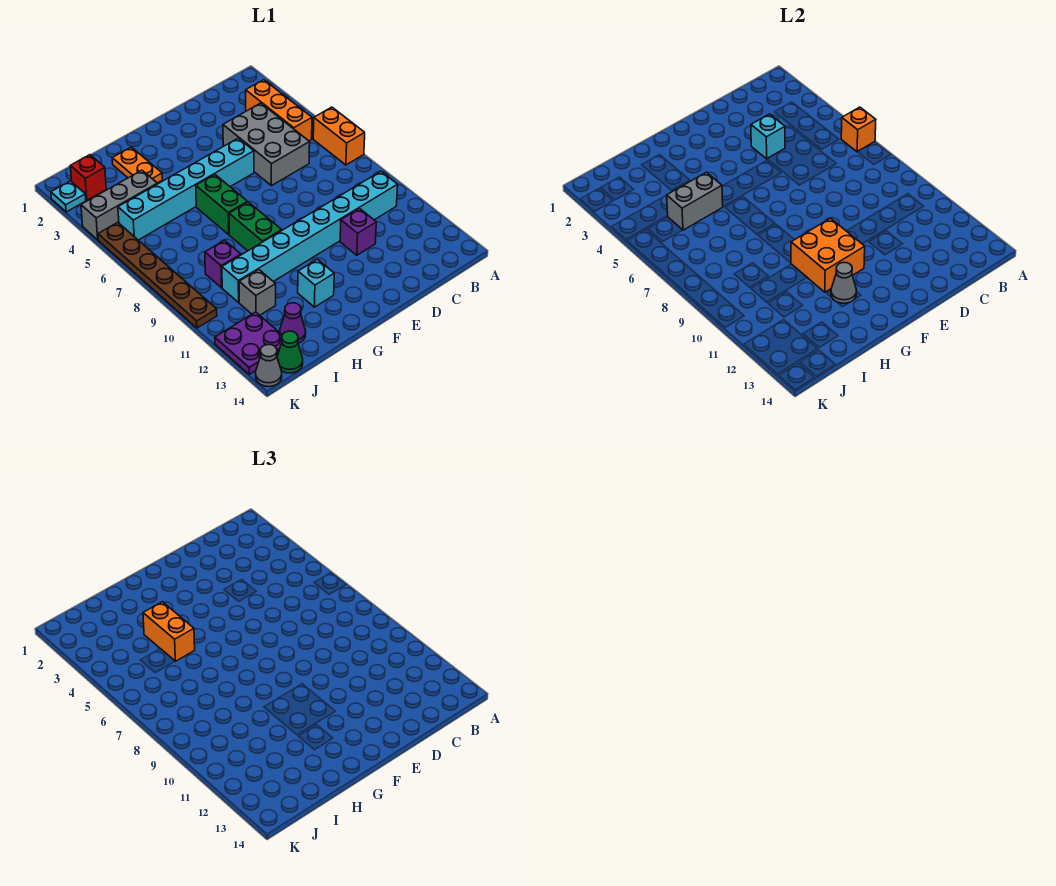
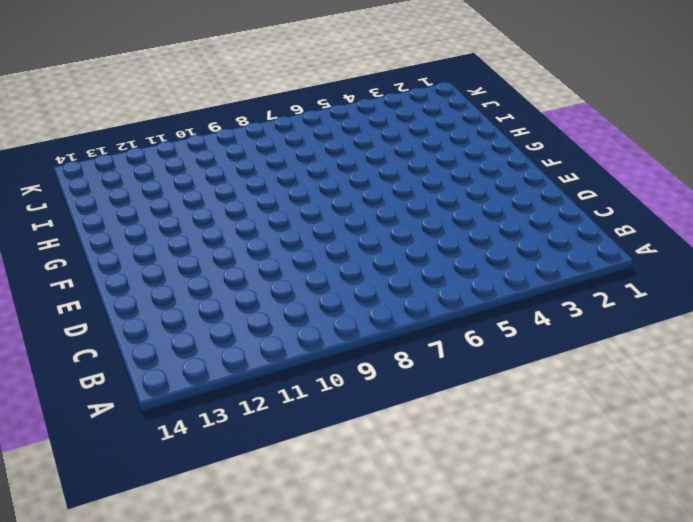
none -> orange 1x2 brick [313,107,365,165]
none -> orange 1x3 brick [246,80,312,141]
none -> cyan 1x8 brick [222,171,398,302]

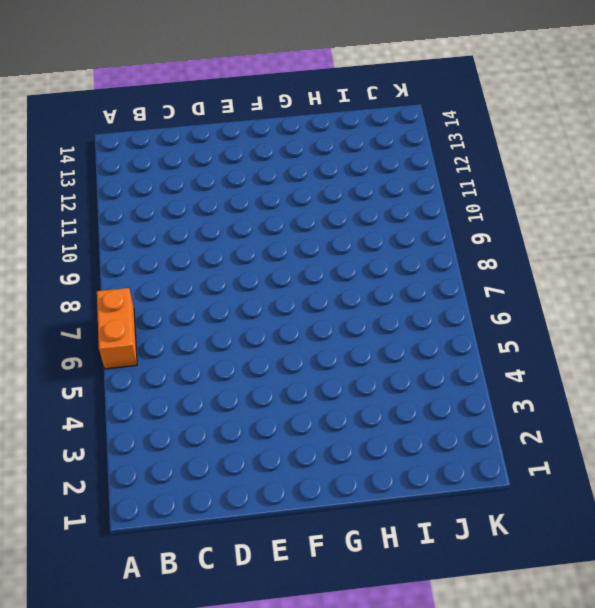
none -> orange 1x3 brick [246,80,312,141]
none -> cyan 1x8 brick [222,171,398,302]
none -> grey 2x3 brick [223,103,310,186]

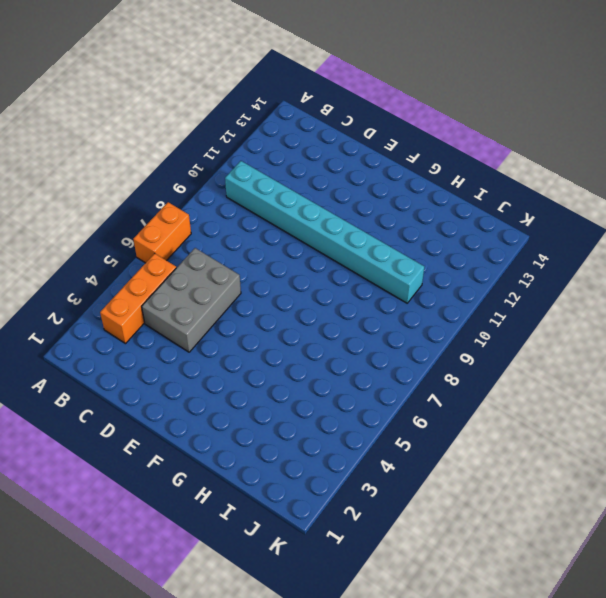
none -> purple 1x1 brick [340,209,376,255]
none -> cyan 1x6 brick [118,138,254,240]
none -> green 1x2 brick [196,175,248,234]

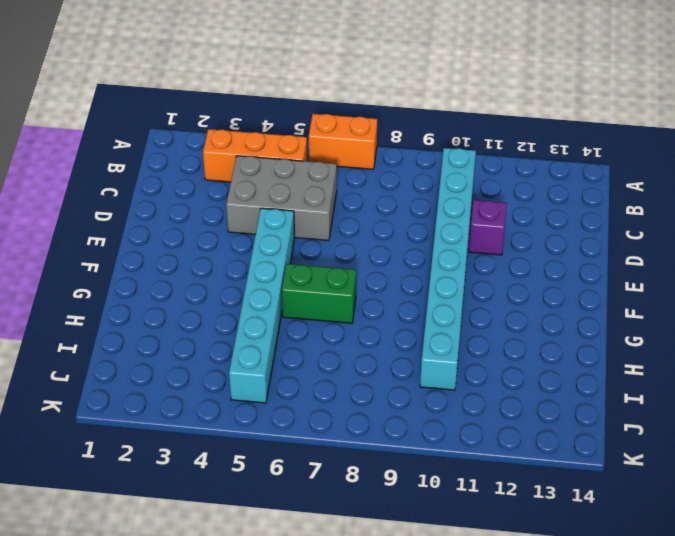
none -> green 1x2 brick [229,202,282,251]
none -> cyan 1x1 brick [298,259,334,307]
none -> orange 1x2 plate [112,147,162,183]

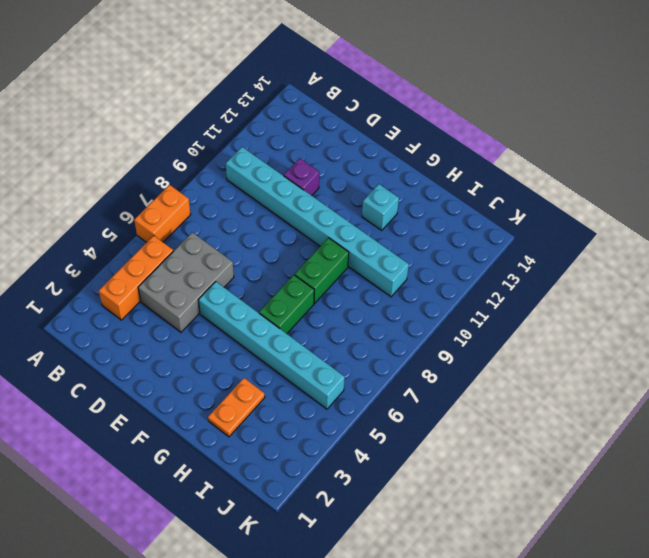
none -> grey 1x3 brick [81,170,157,240]
none -> purple 1x1 brick [205,240,241,288]
none -> grey 1x1 brick [239,270,276,315]

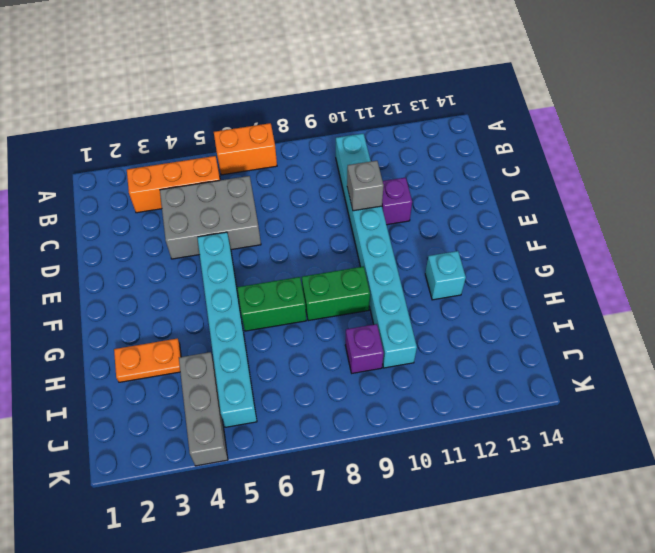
grey 1x1 brick [347,161,384,211] -> grey 1x1 brick moved to [239,270,276,315]
none -> purple 1x1 cone [280,303,306,343]
none -> red 1x1 brick [70,155,106,200]
none -> purple 2x2 plate [215,312,282,374]

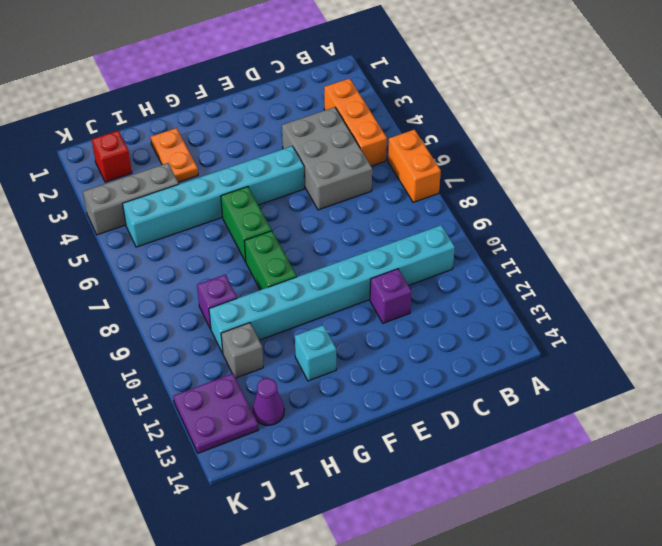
none -> green 1x1 cone [277,331,303,373]
none -> cyan 1x1 plate [51,181,86,212]
none -> brown 1x6 plate [98,222,217,328]

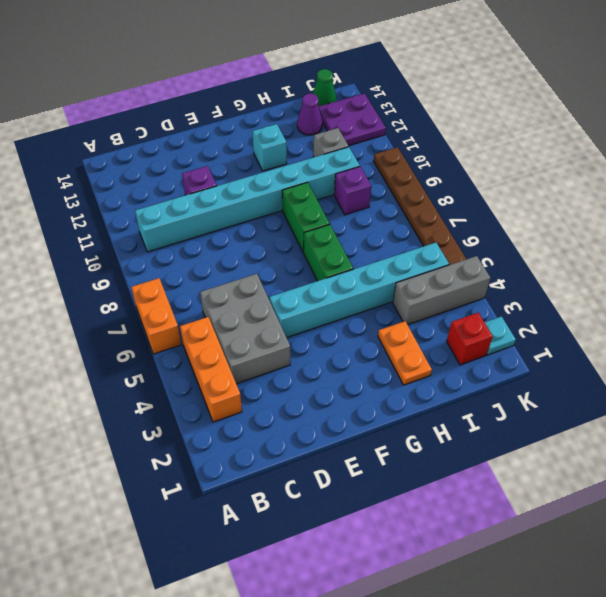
none -> grey 1x1 cone [256,345,282,387]
none -> orange 1x1 brick [841,107,876,152]
none -> cyan 1x1 brick [751,114,785,159]

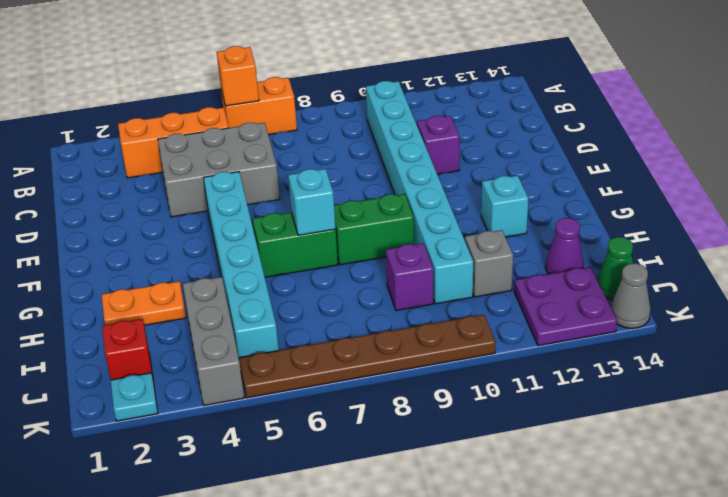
cyan 1x1 brick [288,169,336,235] -> cyan 1x1 brick moved to [751,114,785,159]
none -> orange 2x2 brick [791,218,865,292]
none -> grey 1x1 cone [831,262,856,303]
none -> grey 1x2 brick [667,172,723,230]

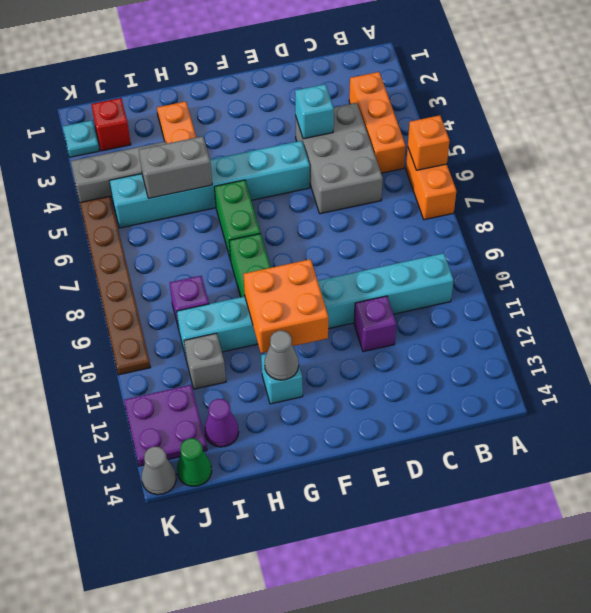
none -> orange 1x2 brick [143,602,195,661]

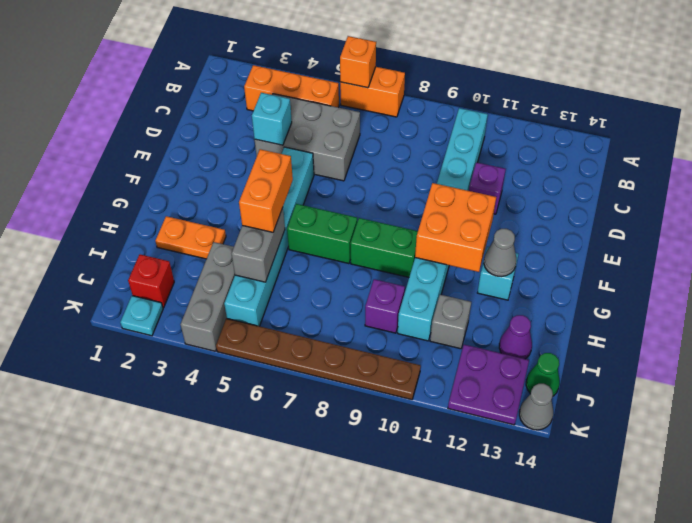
orange 1x2 brick [239,149,293,232] -> orange 1x2 brick turned to [143,602,195,661]

